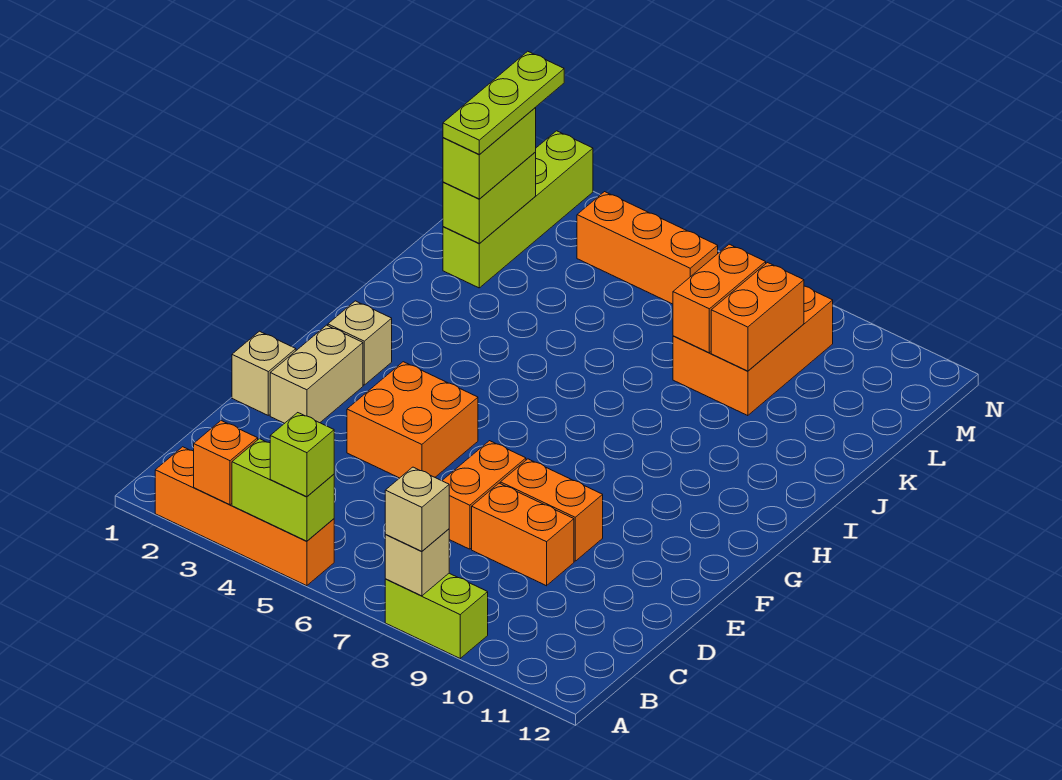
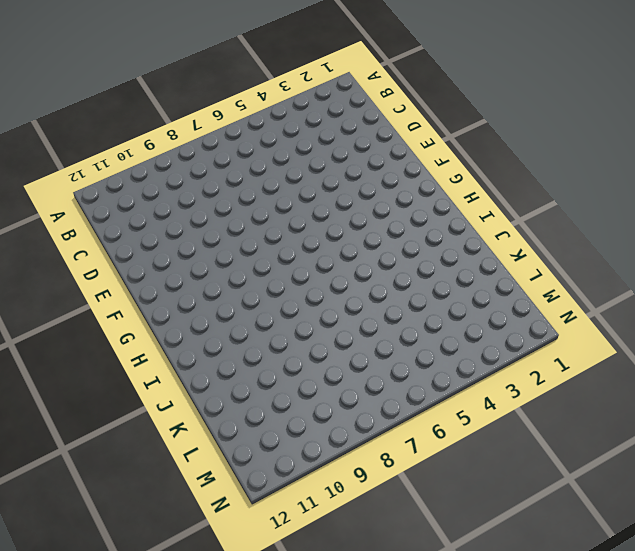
none -> orange 1x4 brick [155,447,334,586]
none -> lime 1x2 brick [385,573,488,658]
none -> orange 1x2 brick [442,441,526,549]

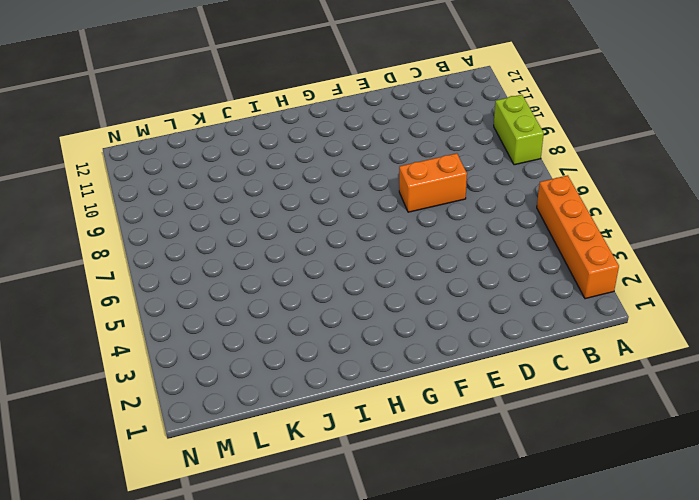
none -> orange 1x2 brick [472,483,574,586]
none -> tan 1x1 brick [232,331,296,415]
none -> tan 1x2 brick [270,325,363,423]

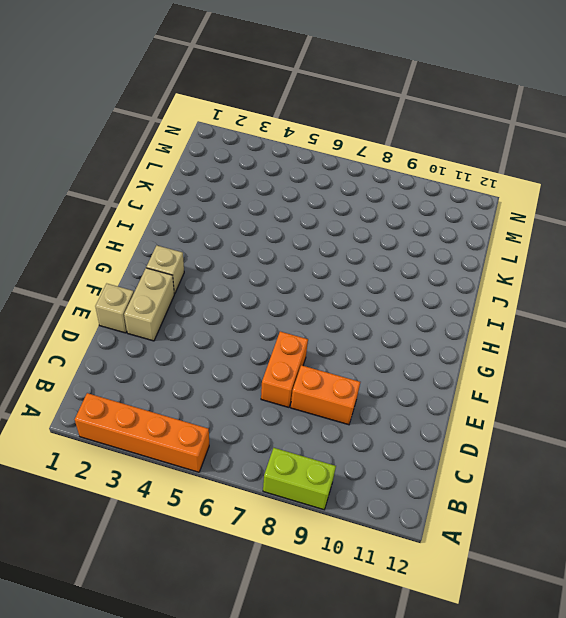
none -> orange 2x2 brick [347,362,478,478]
none -> orange 1x2 brick [500,459,603,561]
none -> lime 1x4 brick [443,131,593,288]

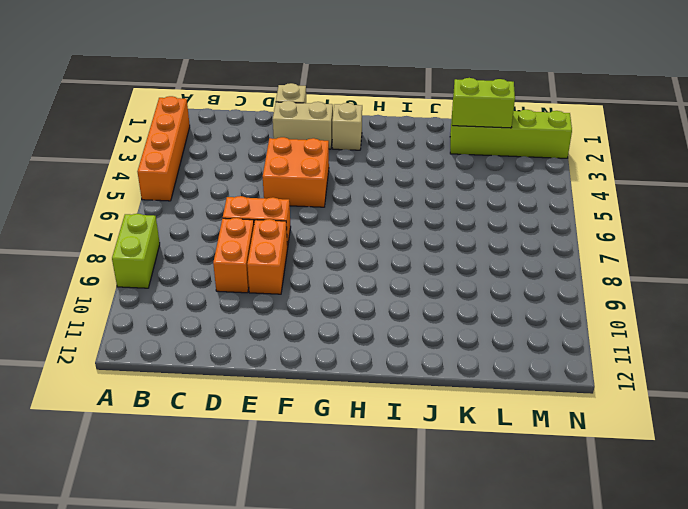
none -> orange 2x3 brick [673,286,833,416]
none -> orange 1x3 brick [577,192,718,304]
none -> orange 1x1 brick [194,421,258,505]

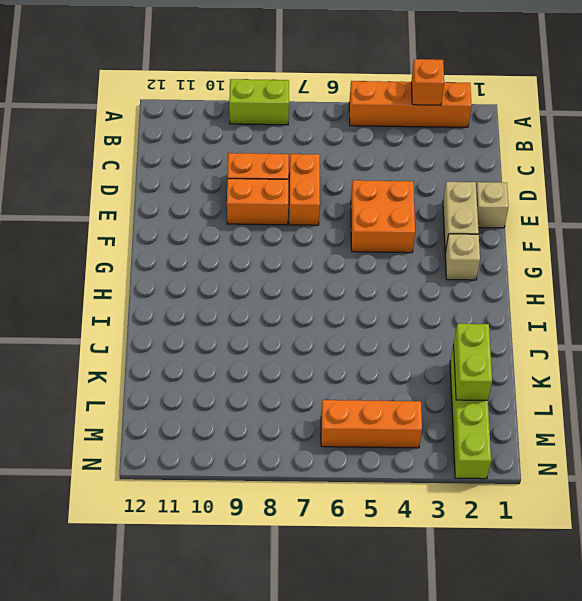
none -> orange 2x3 brick [673,286,833,416]
none -> lime 1x2 brick [232,439,334,541]
none -> tan 1x1 brick [385,529,449,596]

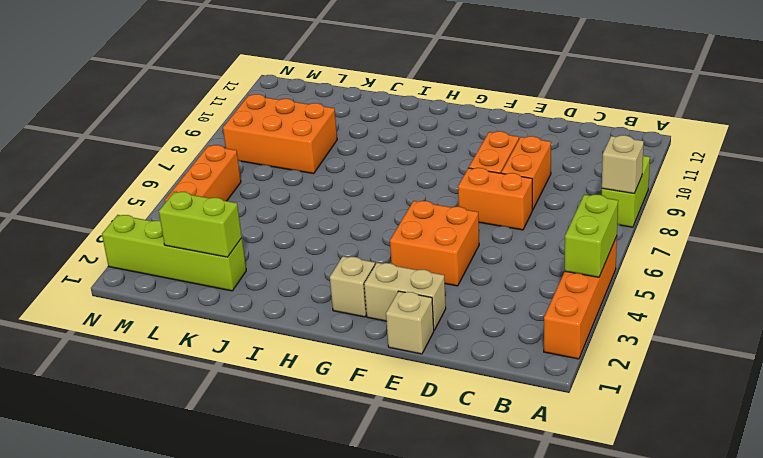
none -> orange 1x1 brick [194,421,258,505]
none -> orange 1x2 brick [673,244,766,353]
none -> orange 1x2 brick [711,263,804,371]

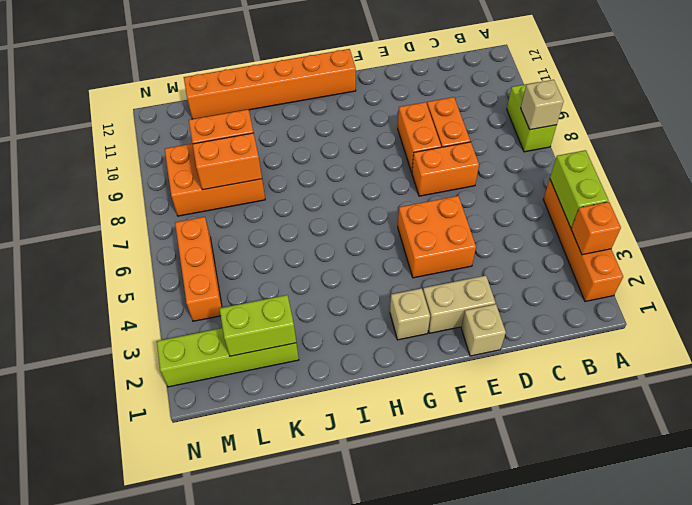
orange 1x6 brick [184,49,356,119] -> none
none -> lime 1x1 brick [270,413,334,497]
none -> tan 1x1 brick [385,467,449,551]
none -> lime 1x2 brick [443,108,536,199]

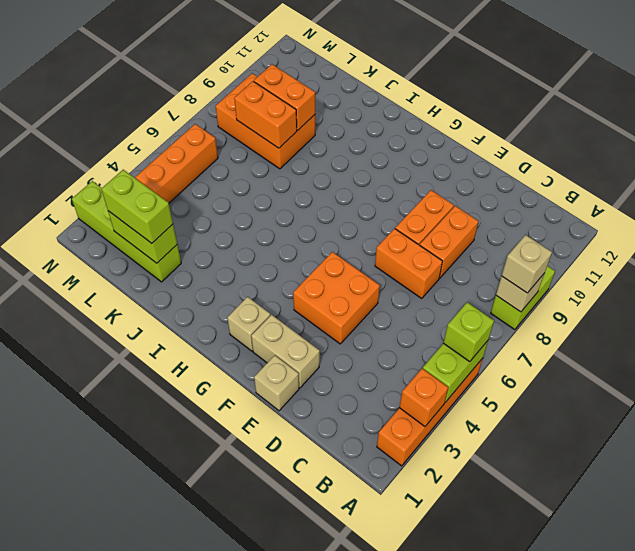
none -> lime 1x3 plate [443,51,564,155]

